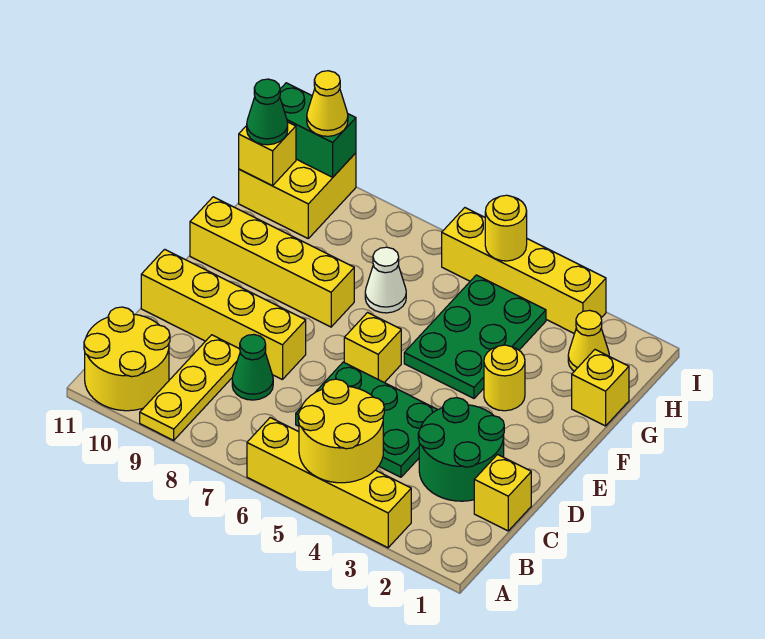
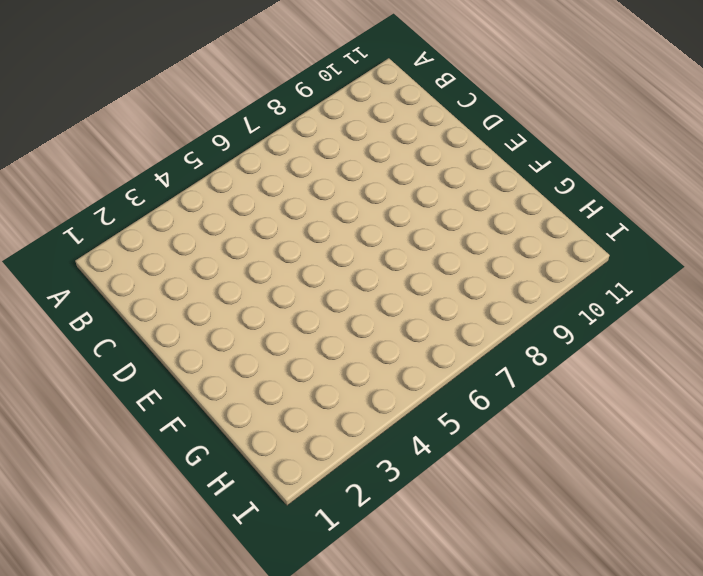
none -> yellow 1x4 brick [247,418,411,548]
none -> yellow 1x3 plate [140,335,240,440]
none -> yellow 2x2 round brick [84,307,170,411]

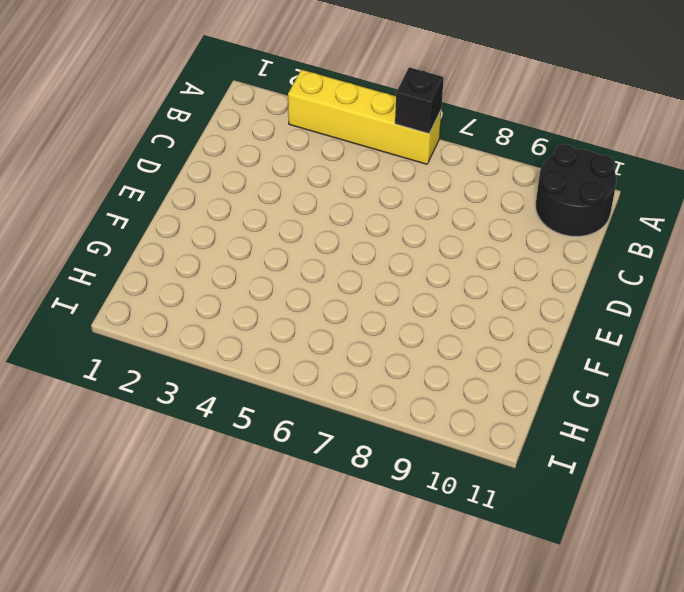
black 1x1 brick [395,67,444,134] -> none
black 2x2 round brick [536,144,616,236] -> yellow 2x2 round brick [84,307,170,411]
none -> yellow 1x3 plate [140,335,240,440]
none -> yellow 1x1 brick [474,455,531,531]
none -> green 2x2 round brick [418,398,504,501]

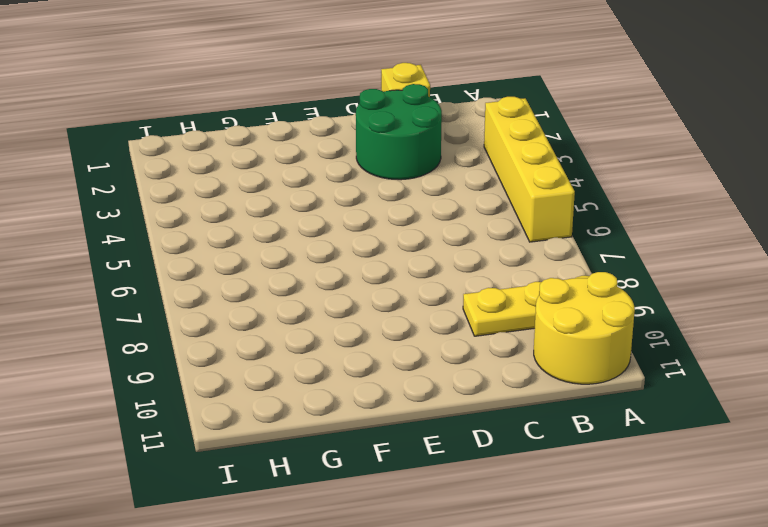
none -> green 2x3 plate [296,362,438,477]
none -> green 1x1 cone [232,334,273,400]
none -> yellow 1x4 brick [141,249,306,380]

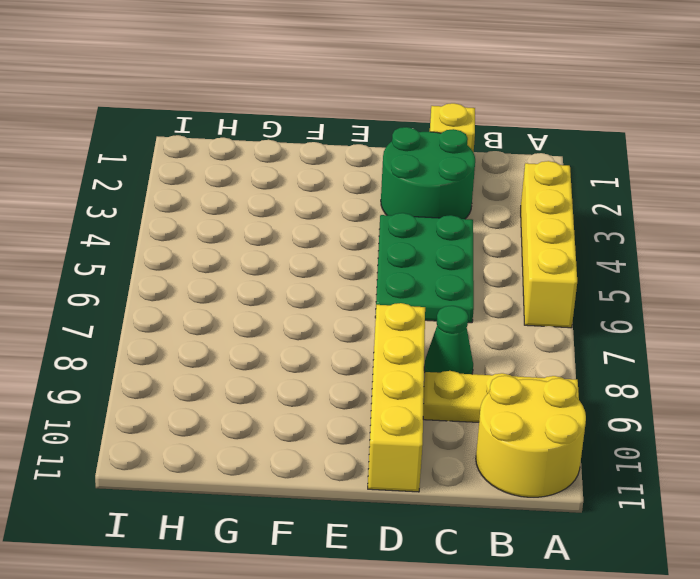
none -> yellow 1x1 brick [344,313,401,383]
none -> yellow 1x1 round brick [484,345,525,411]
none -> green 2x3 plate [404,275,546,398]

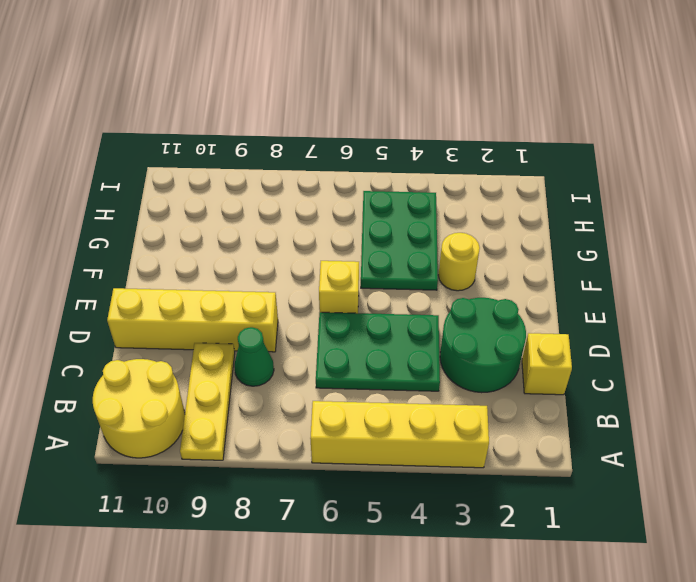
none -> yellow 1x4 brick [190,197,354,327]
none -> yellow 1x1 brick [572,350,629,426]
none -> white 1x1 cone [365,247,406,313]

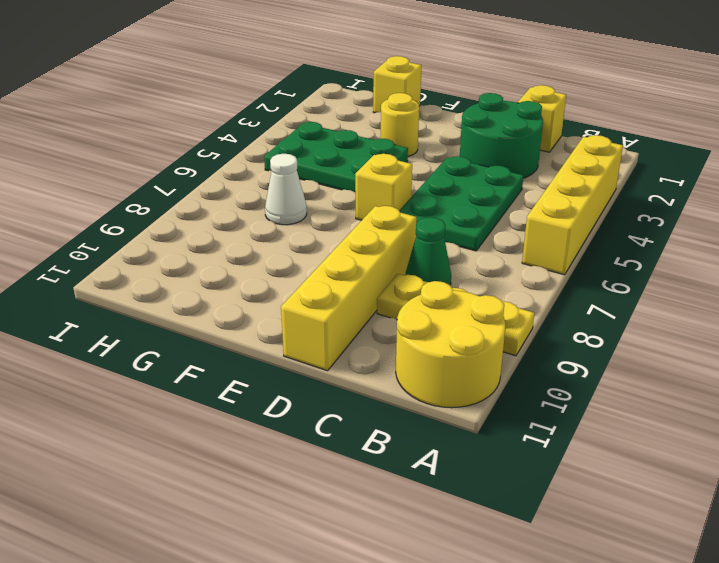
none -> yellow 1x4 brick [190,197,354,327]
none -> yellow 1x1 cone [568,310,609,371]
none -> yellow 2x2 brick [239,153,356,238]

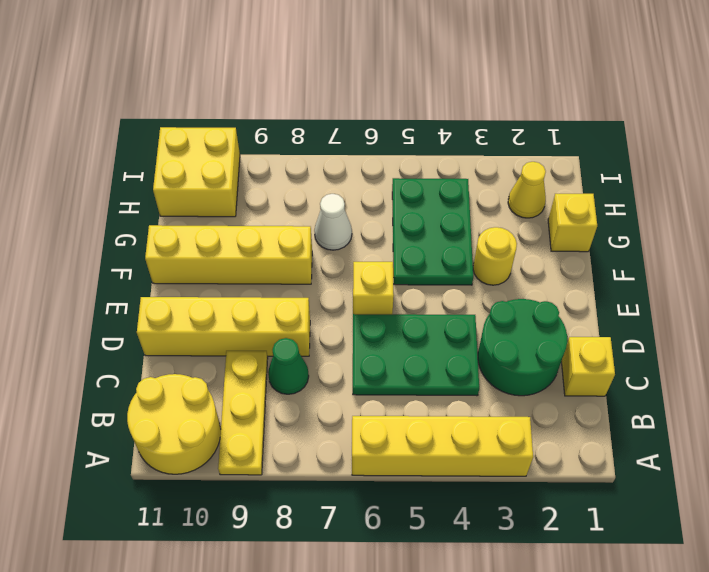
none -> yellow 1x4 brick [442,208,606,334]
none -> yellow 2x2 round brick [298,379,384,483]
none -> yellow 1x1 brick [239,122,296,186]

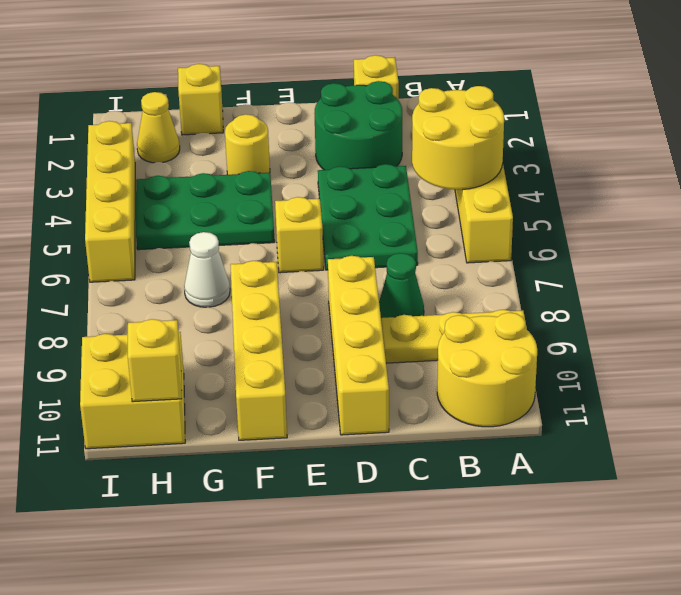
none -> yellow 1x1 round brick [485,195,527,261]
none -> green 1x2 brick [280,83,356,177]
none -> green 1x1 cone [247,79,288,145]

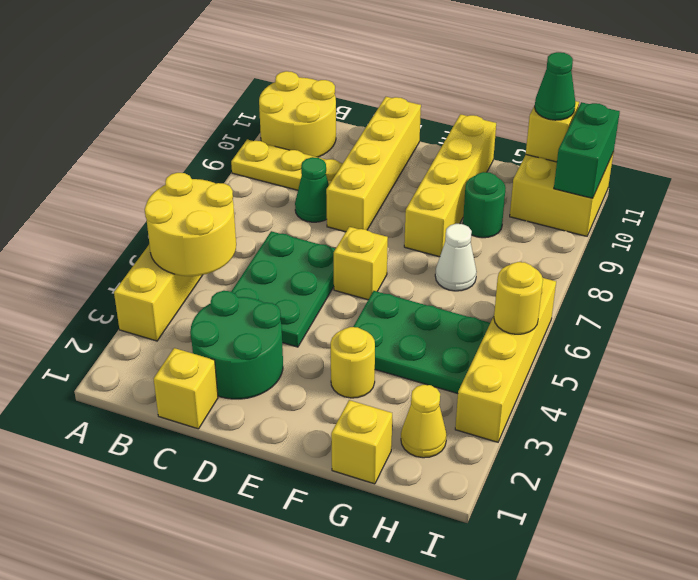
green 1x1 round brick [463,172,506,238] -> none
none -> yellow 1x1 cone [307,71,348,136]

